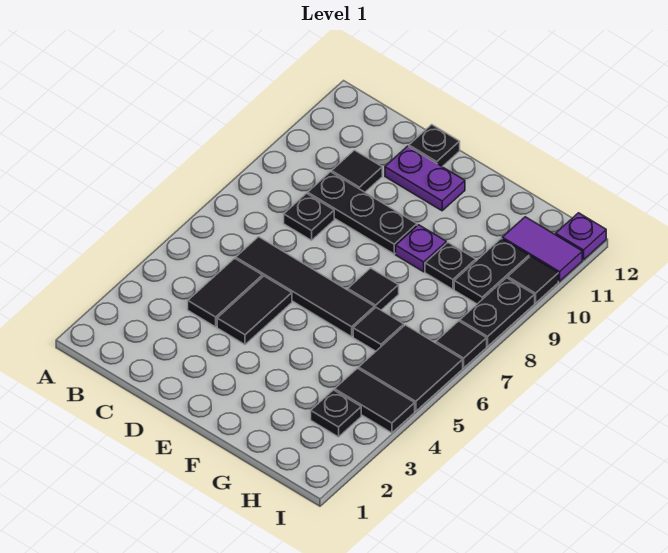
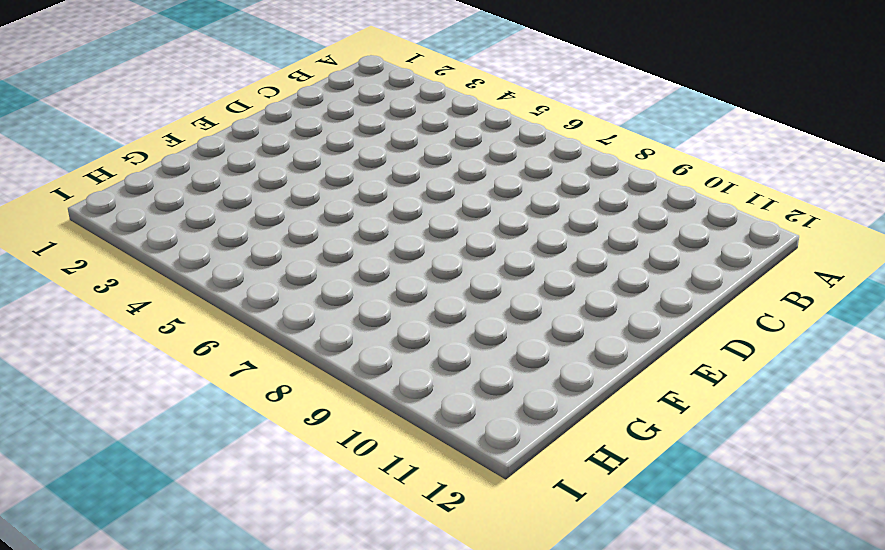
none -> black 1x2 tile [188,258,263,327]
none -> black 1x4 tile [236,237,375,337]
none -> black 1x1 plate [284,193,334,240]

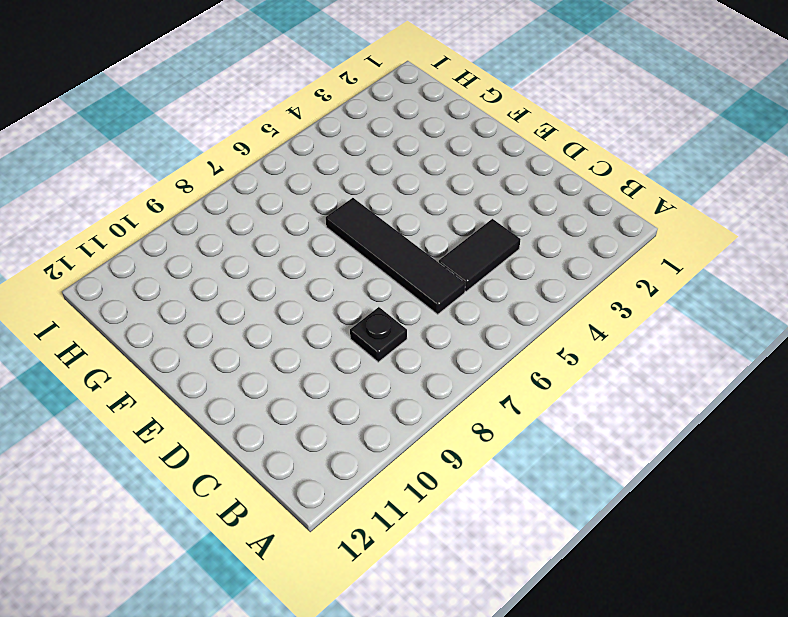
none -> black 1x3 plate [308,172,417,254]
none -> black 1x1 tile [332,150,382,192]
none -> black 1x2 tile [217,276,292,345]

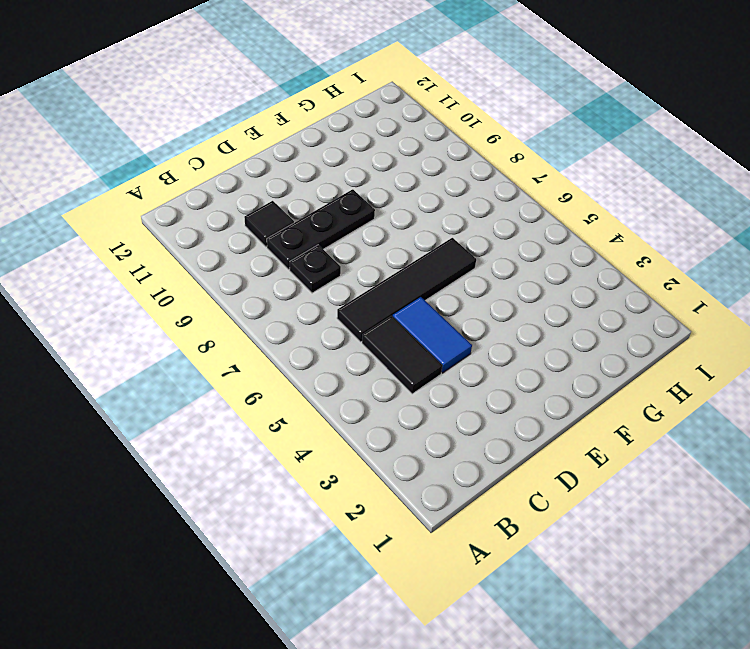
blue 1x2 tile [393,297,472,373] -> black 1x2 tile [217,276,292,345]
none -> purple 1x2 plate [385,146,465,211]
none -> black 1x1 plate [409,125,460,167]
none -> black 1x1 tile [348,268,399,310]

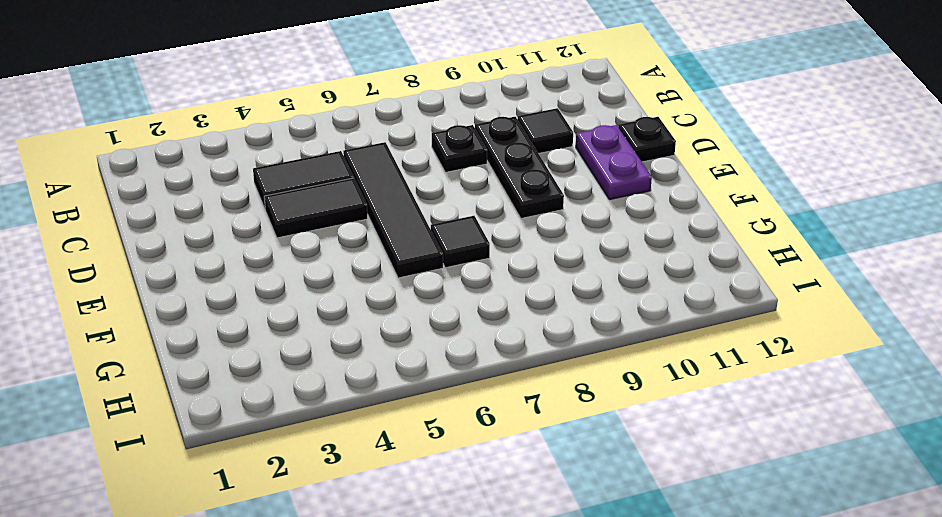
none -> purple 1x1 plate [396,225,446,272]
none -> black 1x1 tile [353,308,404,351]
none -> black 1x1 plate [425,243,476,289]

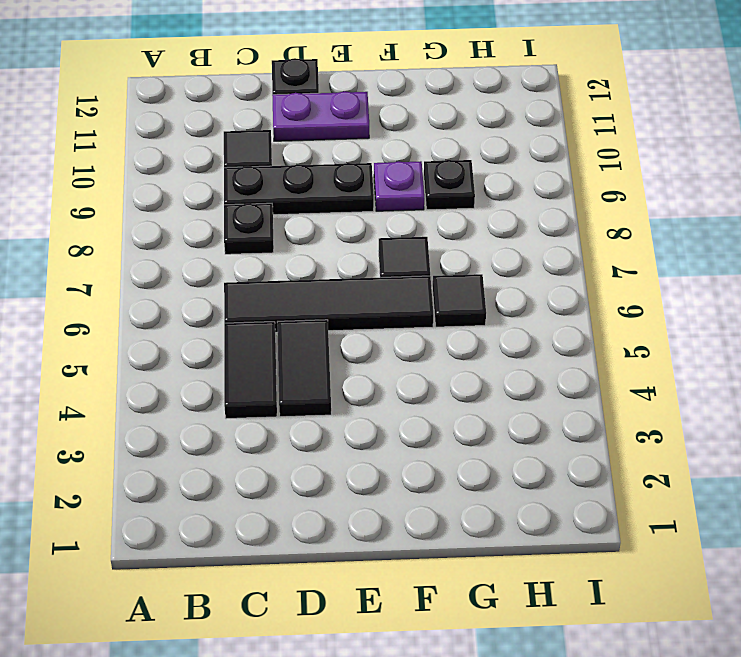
none -> black 1x1 plate [311,390,361,437]
none -> black 1x2 tile [335,368,415,433]
none -> black 2x2 tile [359,325,463,411]

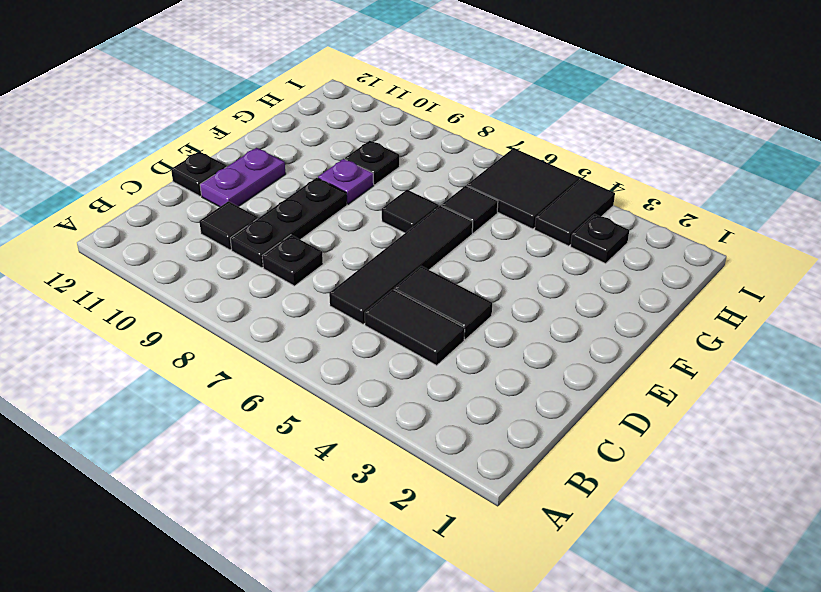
none -> black 1x2 plate [454,238,529,304]
none -> purple 1x2 tile [502,217,582,281]
none -> black 1x1 tile [436,321,487,368]

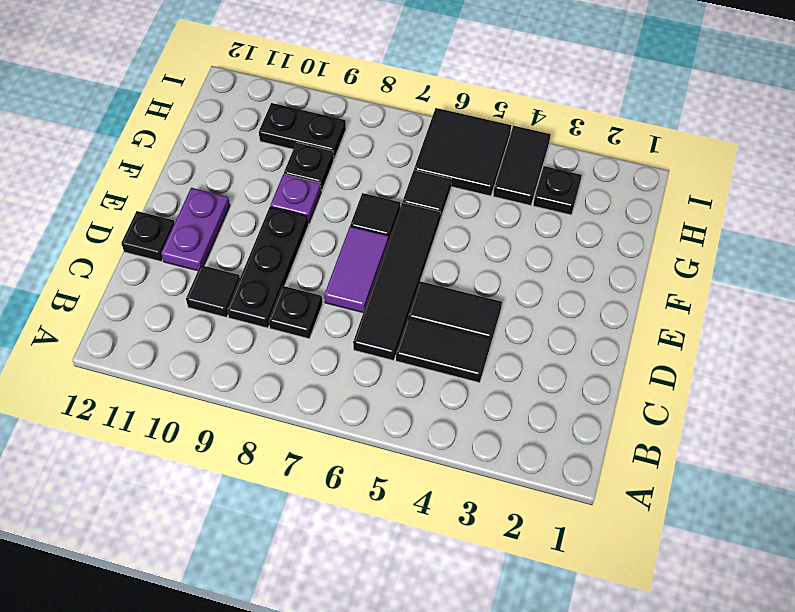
purple 1x2 tile [324,226,388,312] -> purple 1x2 tile moved to [502,217,582,281]
none -> black 1x1 tile [436,321,487,368]
none -> black 1x2 plate [460,278,535,346]
none -> black 1x1 tile [508,256,558,303]

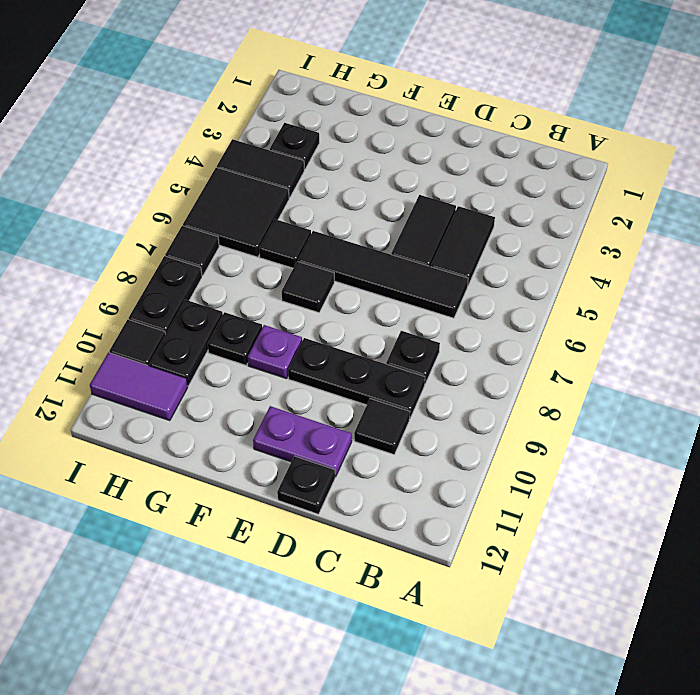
none -> purple 1x1 plate [556,213,606,260]

